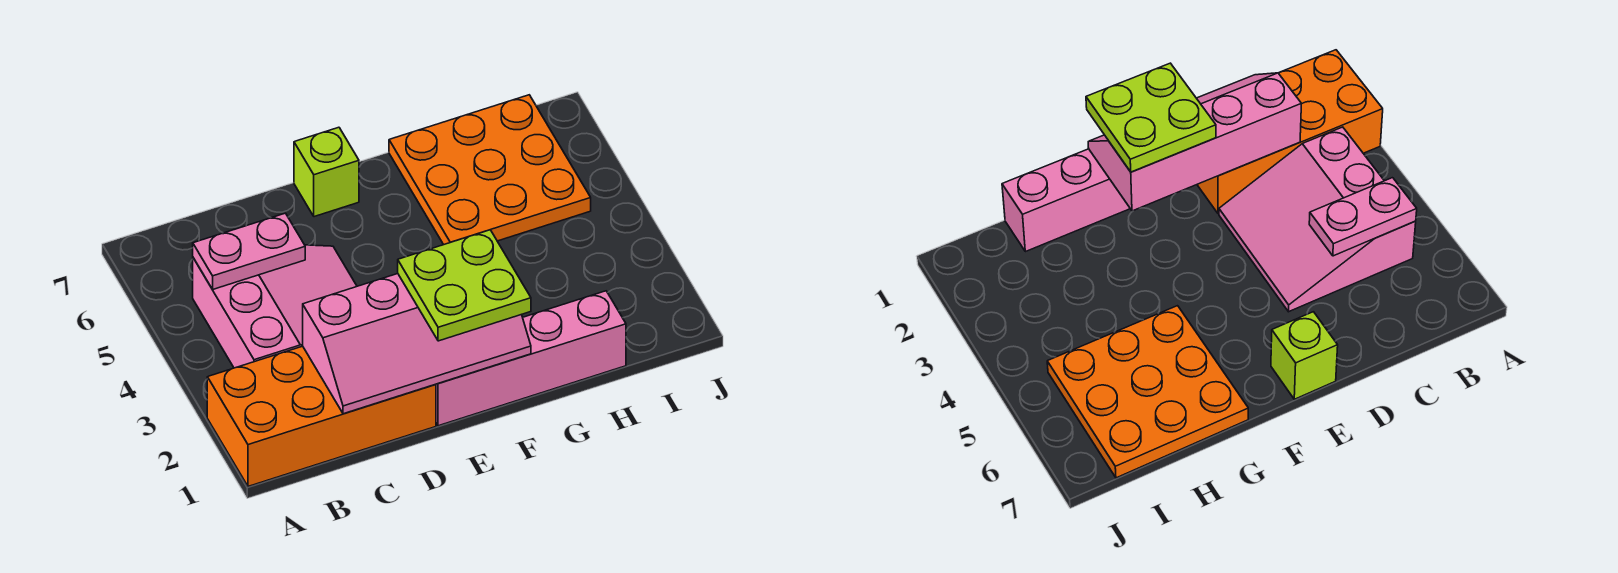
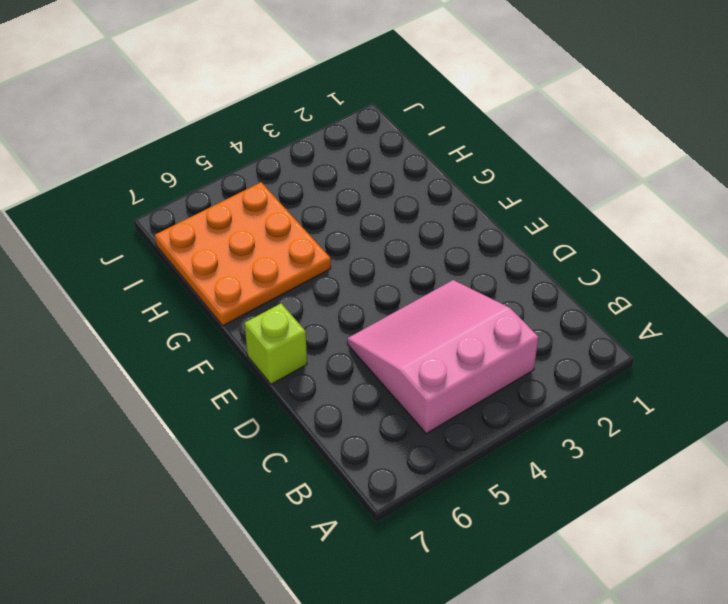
none -> orange 2x4 brick [207,346,436,486]
none -> pink 1x4 brick [436,291,626,426]

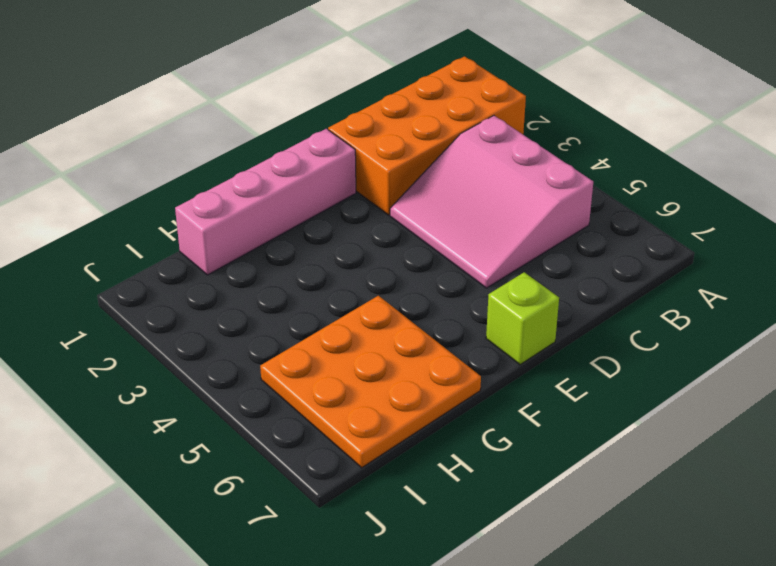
none -> pink 1x2 plate [193,213,305,289]
none -> pink 2x4 slope [303,274,531,414]

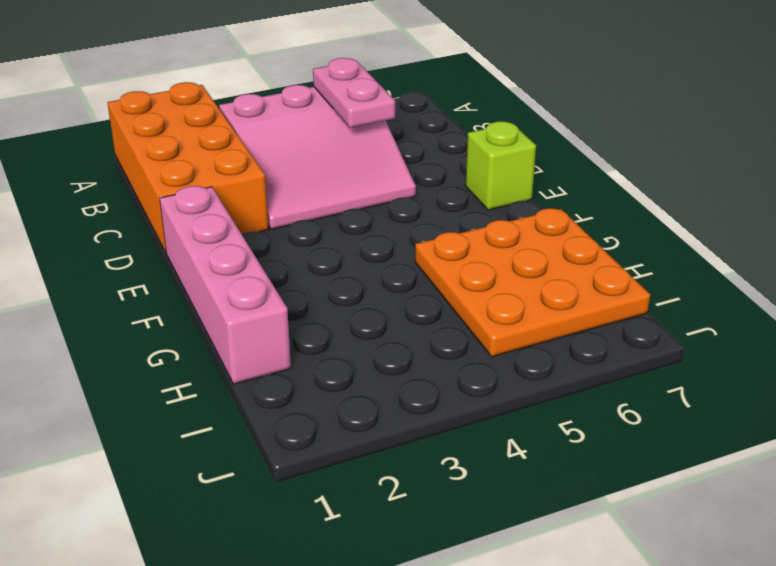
none -> pink 2x4 slope [303,274,531,414]
none -> lime 2x2 plate [398,230,531,341]

